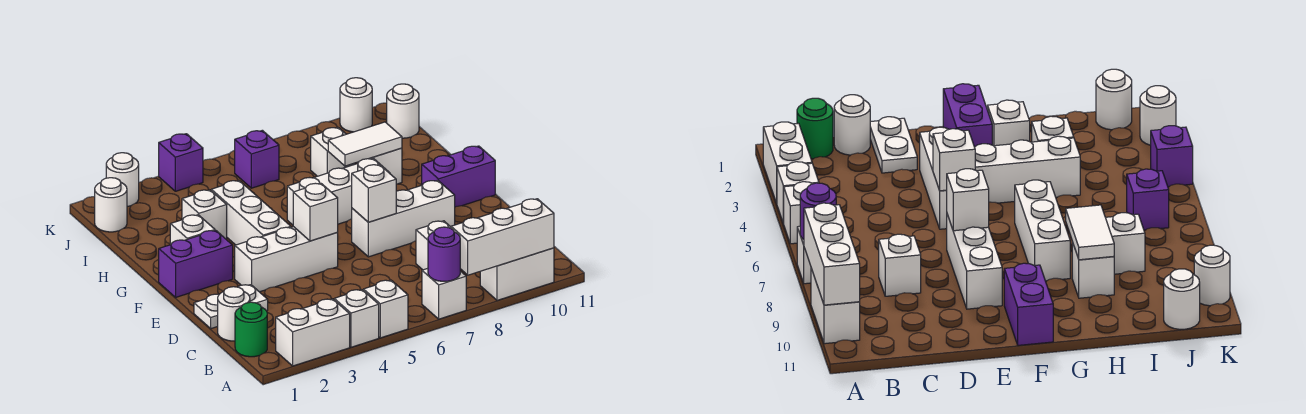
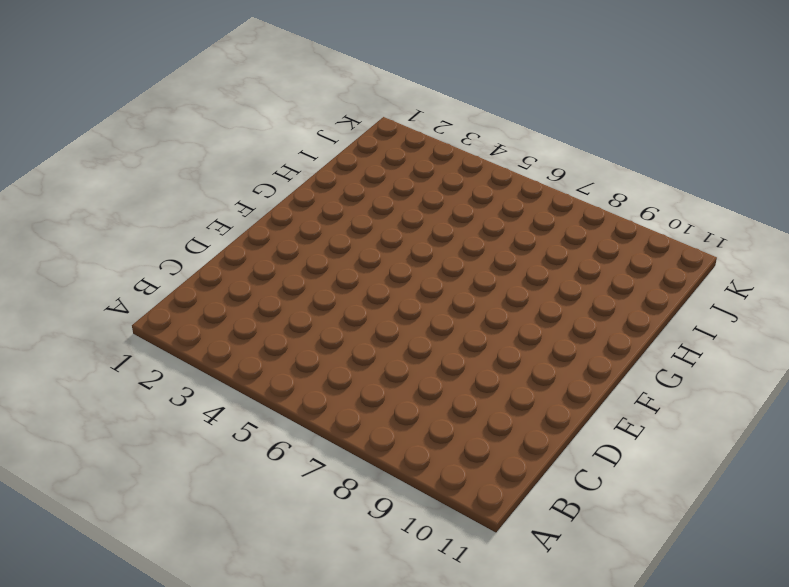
none -> white 1x2 brick [276,299,350,366]
none -> white 1x1 brick [334,290,379,347]
none -> white 1x1 brick [363,280,408,338]
none -> white 1x1 brick [422,268,466,319]

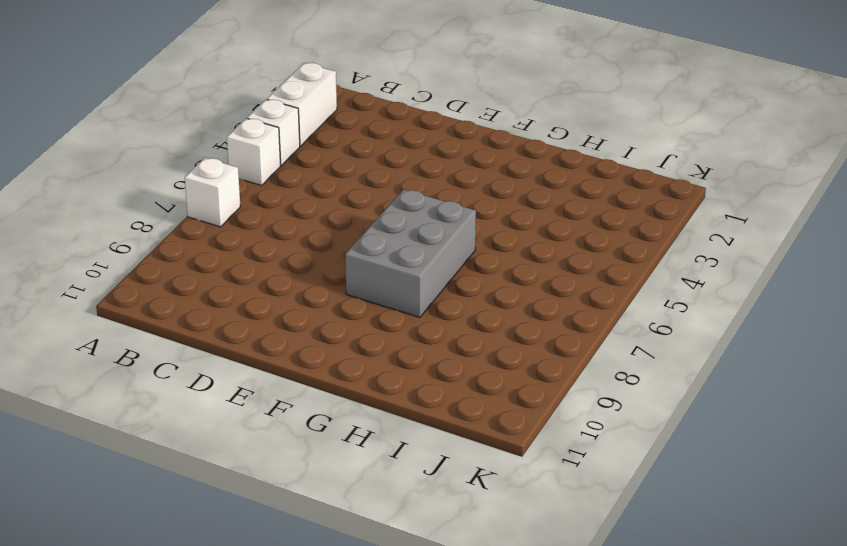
grey 2x3 brick [345,189,476,317] -> white 1x3 brick [287,159,388,225]
none -> white 1x2 brick [480,248,554,300]
none -> green 1x1 round brick [235,302,267,357]
none -> white 1x1 round brick [218,287,250,341]
none -> white 1x1 brick [416,221,461,270]

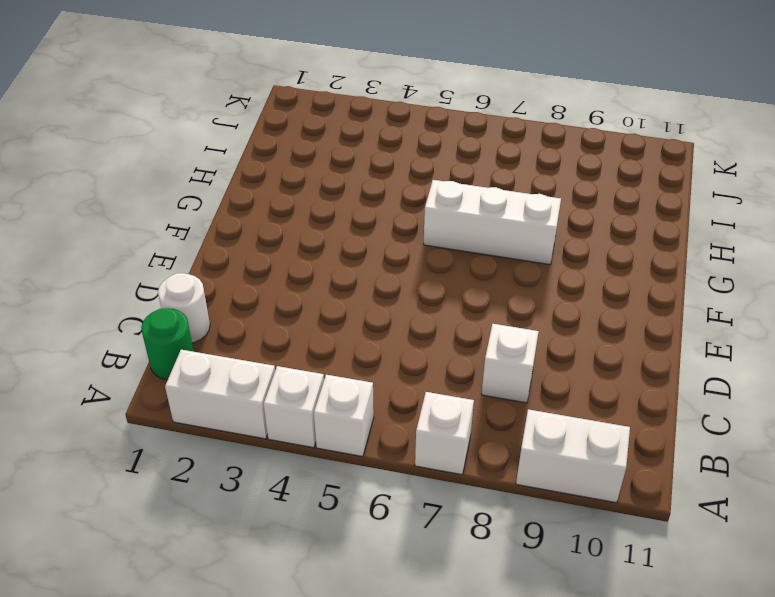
none -> white 1x2 plate [194,285,268,329]
none -> white 1x3 brick [235,227,338,292]
none -> white 1x3 brick [352,180,455,257]
none -> purple 1x2 brick [159,230,233,297]

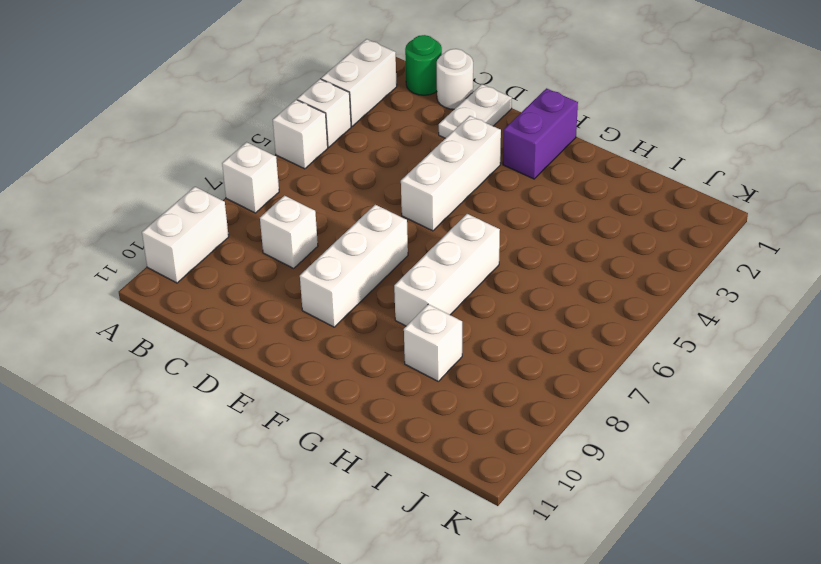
none -> white 1x3 brick [211,181,291,245]
none -> purple 1x2 brick [422,146,495,207]
none -> white 1x1 brick [170,215,215,245]
none -> white 1x1 brick [182,190,227,239]

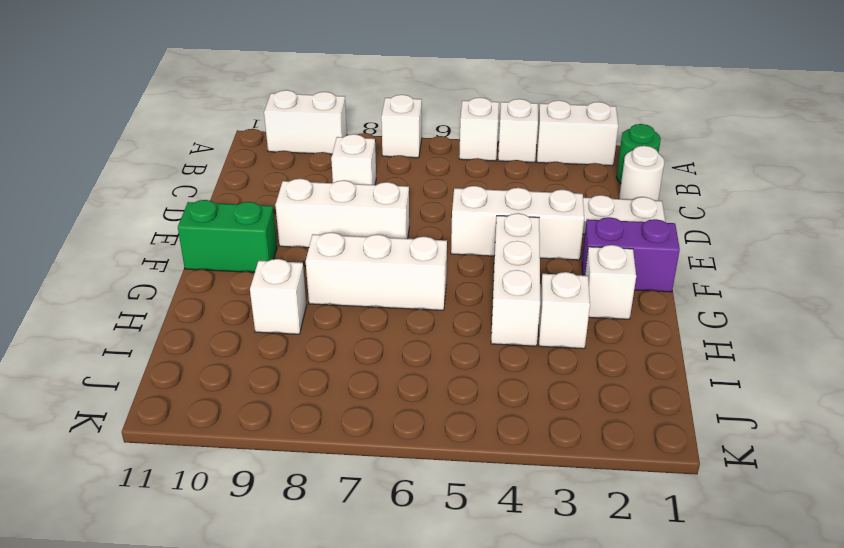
green 1x2 brick [178,200,277,272] -> purple 1x2 brick [422,146,495,207]
none -> white 1x1 brick [311,127,355,176]
none -> white 1x1 round brick [95,178,127,232]
none -> purple 1x1 brick [235,130,279,188]
none -> white 1x1 round brick [387,84,419,138]

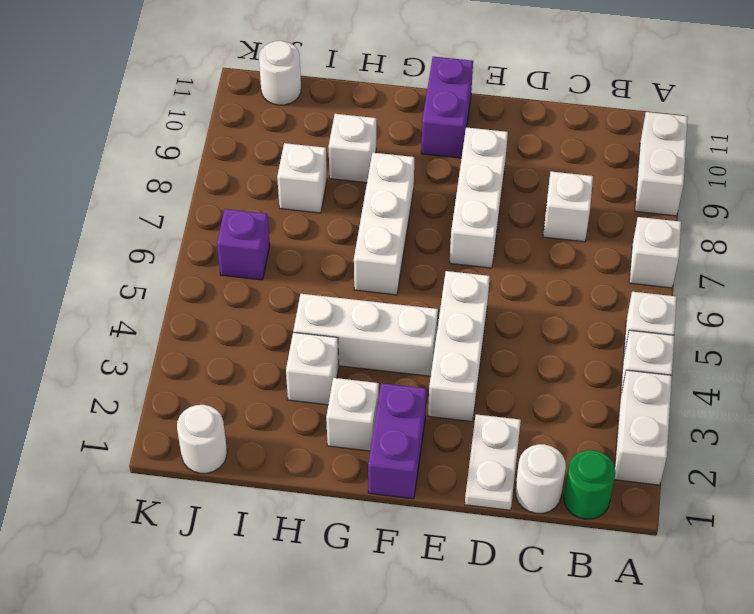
none -> white 1x1 round brick [106,153,139,207]
none -> purple 1x1 brick [159,134,203,191]
none -> white 1x1 round brick [340,78,372,132]
none -> purple 1x1 round brick [428,227,460,281]

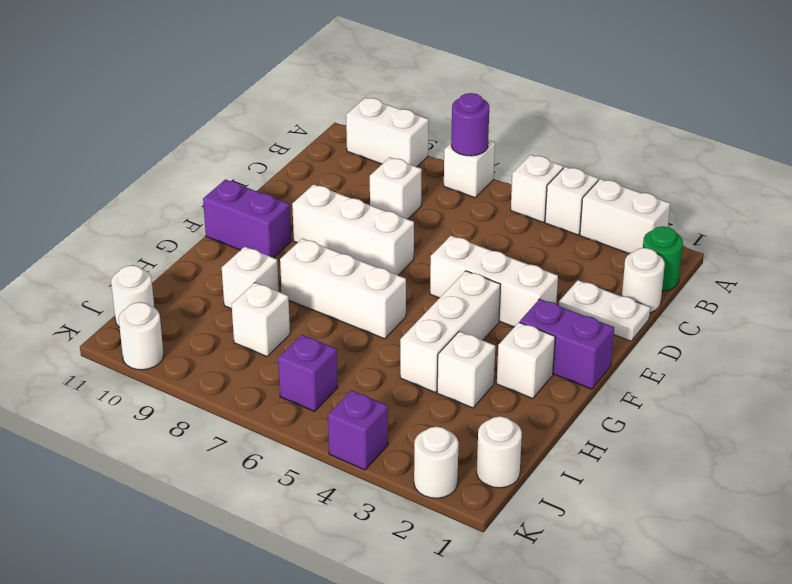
none -> white 1x3 brick [451,199,554,275]
none -> white 1x1 brick [293,183,338,241]
none -> white 1x1 brick [352,164,396,222]
none -> white 1x2 tile [328,122,402,166]

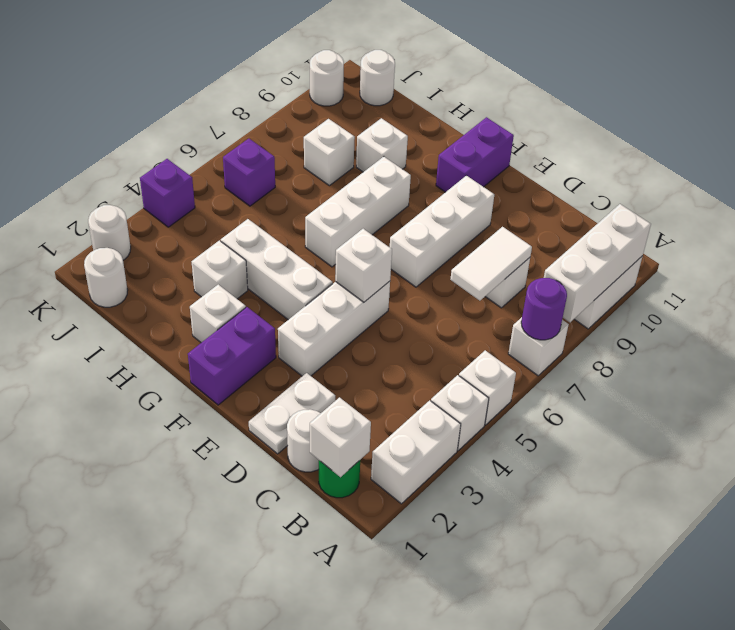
white 1x1 brick [310,397,371,477] -> white 1x1 brick moved to [352,164,396,222]
white 1x2 tile [450,227,532,301] -> white 1x2 tile moved to [328,122,402,166]

